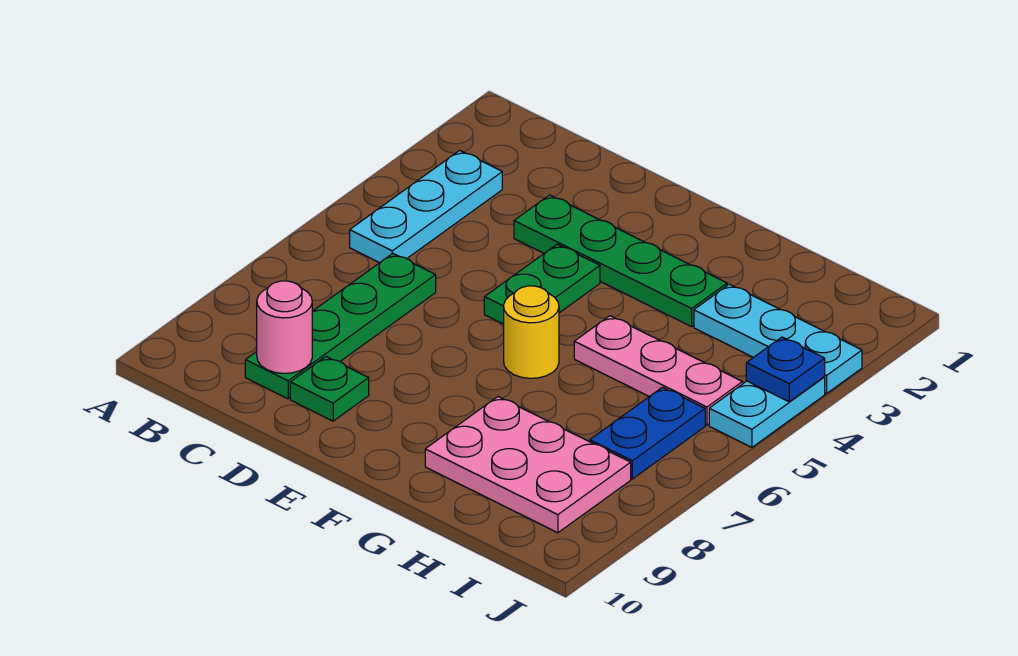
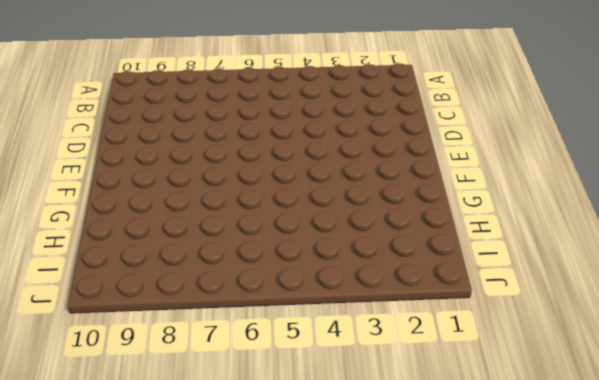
none -> cyan 1x3 plate [350,150,502,263]
none -> green 1x4 plate [245,253,436,399]
none -> green 1x4 plate [514,195,727,327]

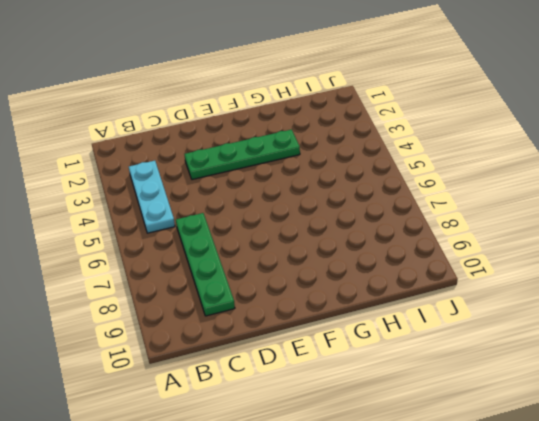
none -> green 1x1 plate [290,357,369,421]
none -> green 1x2 plate [484,244,600,324]
none -> yellow 1x1 round brick [504,286,559,378]

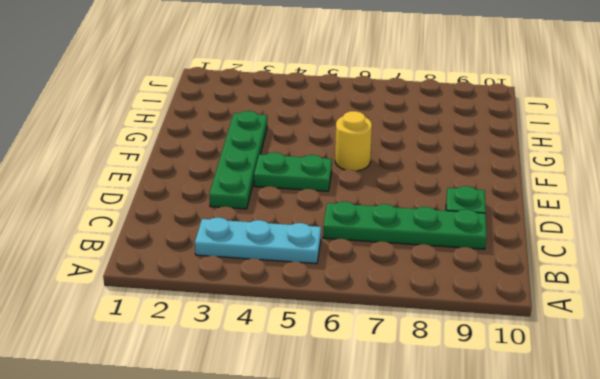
none -> pink 1x3 plate [574,316,743,425]
none -> pink 2x3 plate [425,397,631,533]
none -> cyan 1x3 plate [694,284,862,394]

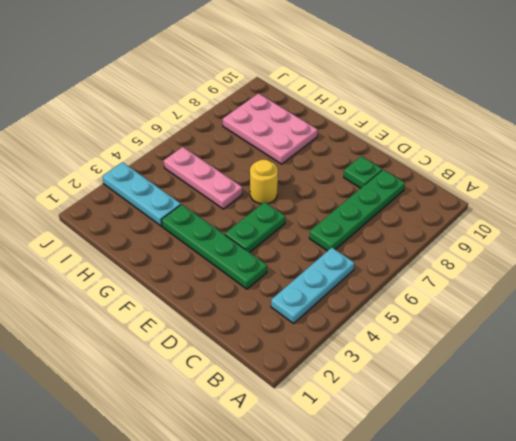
none -> blue 1x2 plate [590,387,705,479]
none -> cyan 1x2 plate [709,377,825,447]
none -> pink 1x1 round brick [257,281,312,373]

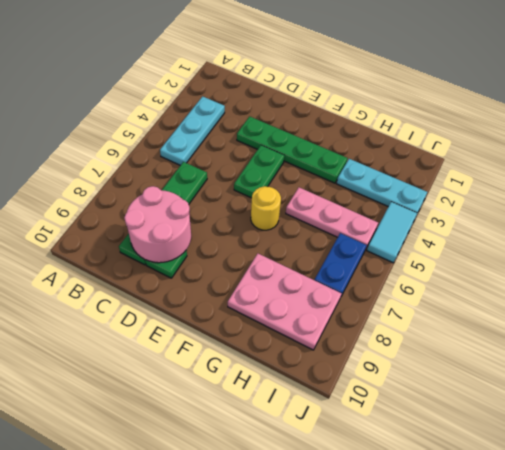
pink 2x2 round brick [124,186,191,263] -> pink 1x1 round brick [257,281,312,373]
cyan 1x2 tile [367,202,417,263] -> cyan 1x2 plate [709,377,825,447]
none -> blue 1x1 plate [746,337,825,402]

